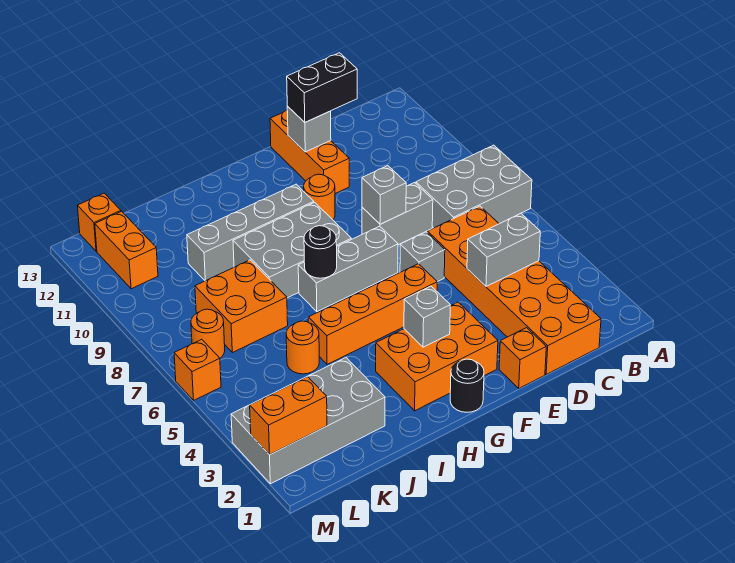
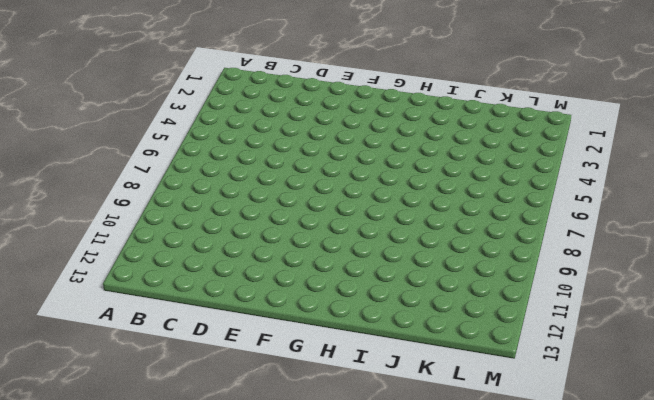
none -> grey 2x3 brick [416,145,532,228]
none -> orange 2x6 brick [428,206,601,374]
none -> grey 1x2 brick [362,183,433,245]

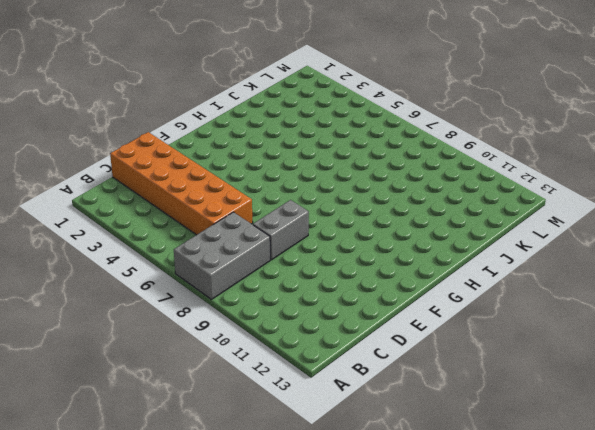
none -> orange 1x1 brick [499,328,546,388]
none -> grey 1x1 brick [400,232,445,282]
none -> orange 1x3 brick [270,110,349,194]

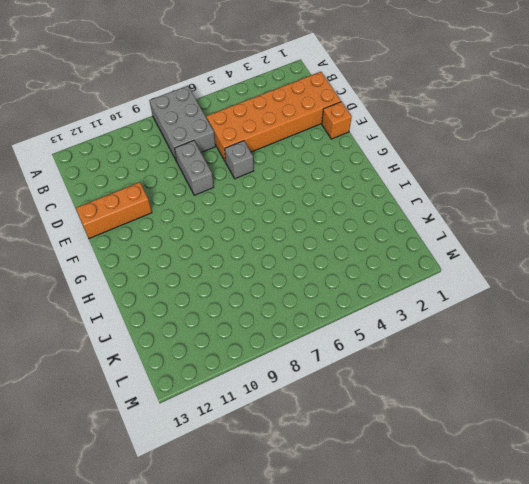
none -> orange 2x3 brick [376,302,498,411]
none -> orange 1x4 brick [308,264,437,364]
none -> grey 1x3 brick [298,226,398,312]

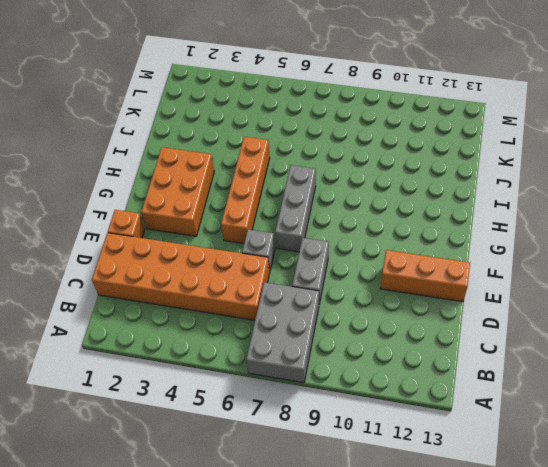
none -> orange 1x1 round brick [304,174,335,220]
none -> black 1x1 round brick [450,359,484,412]
none -> grey 2x3 brick [233,202,351,298]

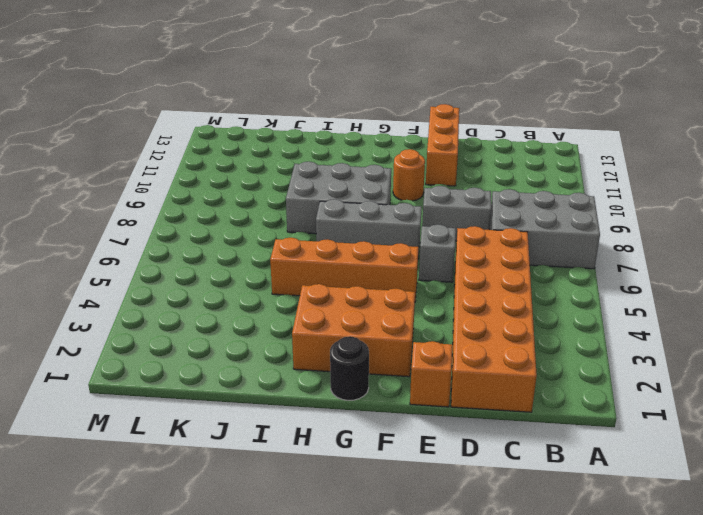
none -> grey 1x4 brick [187,184,314,281]
none -> grey 2x4 brick [231,357,385,484]
none -> orange 1x1 round brick [286,321,319,374]

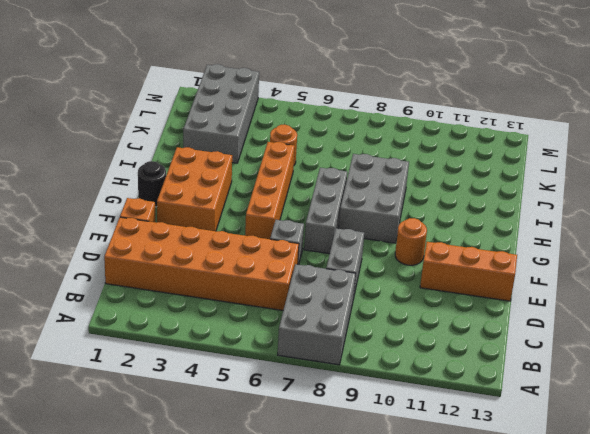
none -> grey 1x4 brick [187,184,314,281]
none -> orange 2x2 brick [195,260,288,353]
none -> orange 1x1 round brick [191,309,225,358]

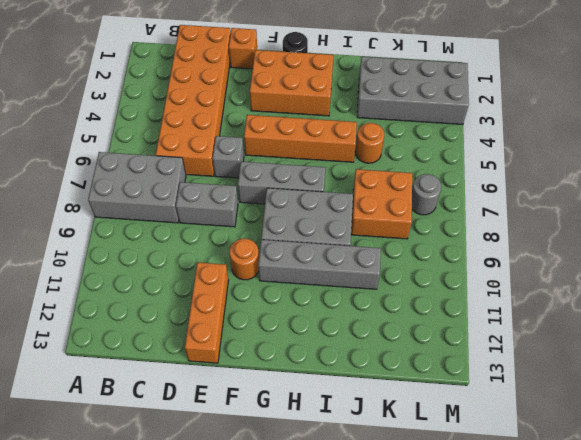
grey 1x1 round brick [412,174,441,215] -> orange 1x1 round brick [191,309,225,358]
none -> orange 1x2 brick [95,211,158,289]
none -> orange 1x1 brick [77,193,121,251]
none -> orange 1x1 brick [174,339,221,400]

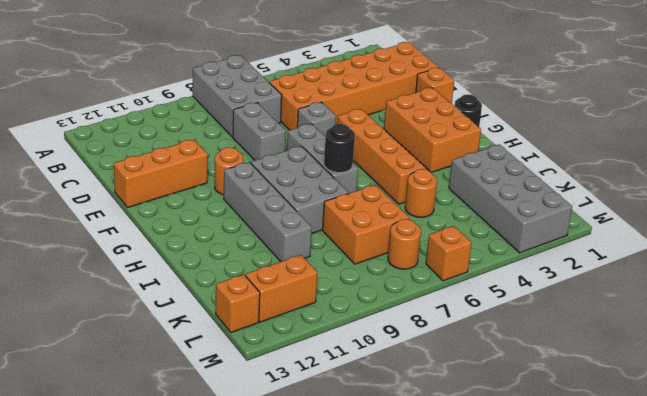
none -> grey 1x2 brick [467,213,540,286]
none -> grey 1x1 brick [362,166,406,224]
none -> grey 1x1 brick [287,106,331,152]

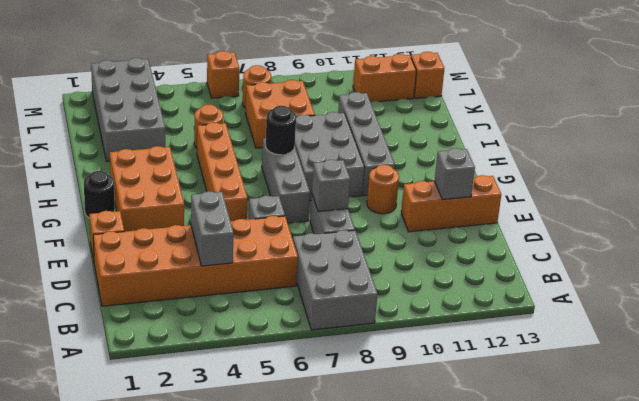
none -> grey 1x1 brick [404,286,450,347]
none -> orange 1x2 brick [250,376,327,455]
none -> black 1x2 brick [287,53,357,122]

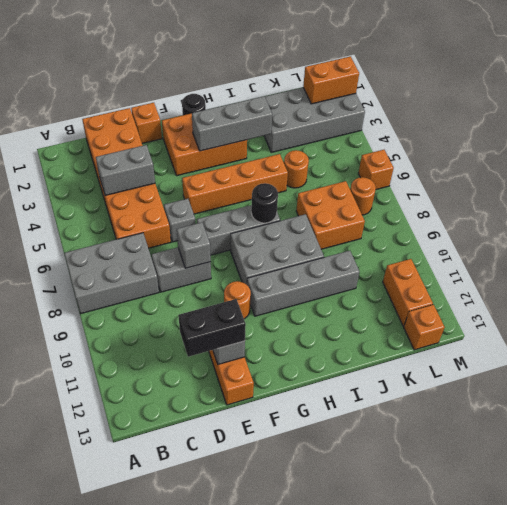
grey 1x3 brick [192,96,272,151] -> grey 1x1 brick [404,286,450,347]

